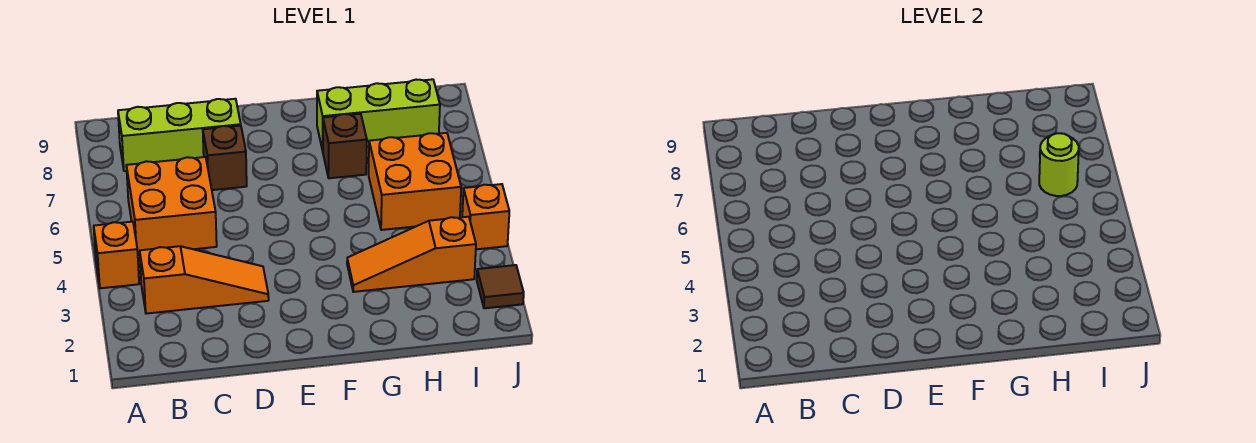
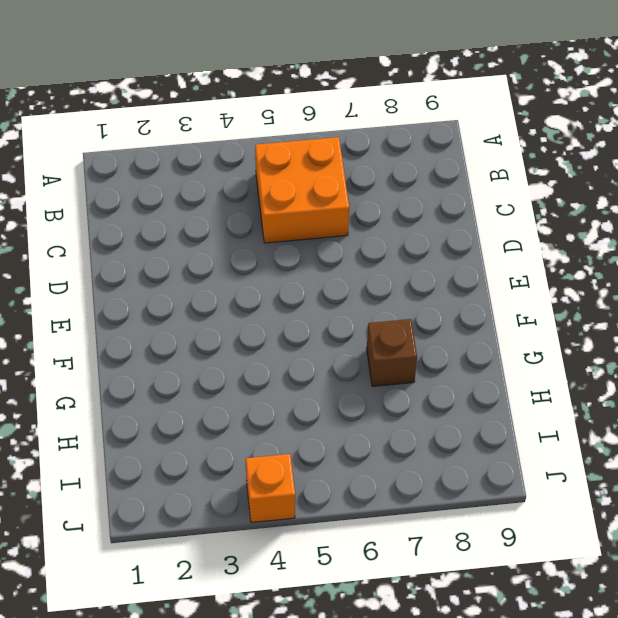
none -> orange 1x1 brick [94,222,139,288]
none -> orange 1x3 slope [140,246,269,314]
none -> lime 1x3 brick [118,99,241,171]

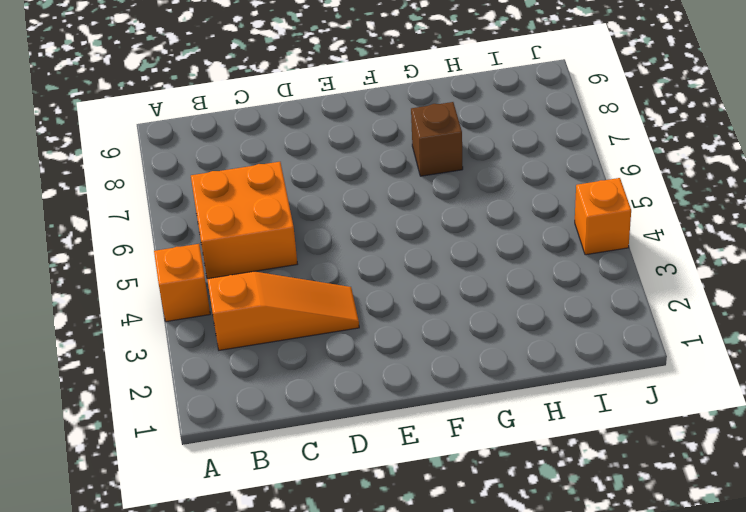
none -> lime 1x3 brick [118,99,241,171]
none -> brown 1x1 brick [203,126,247,190]
none -> orange 1x3 slope [347,217,476,292]

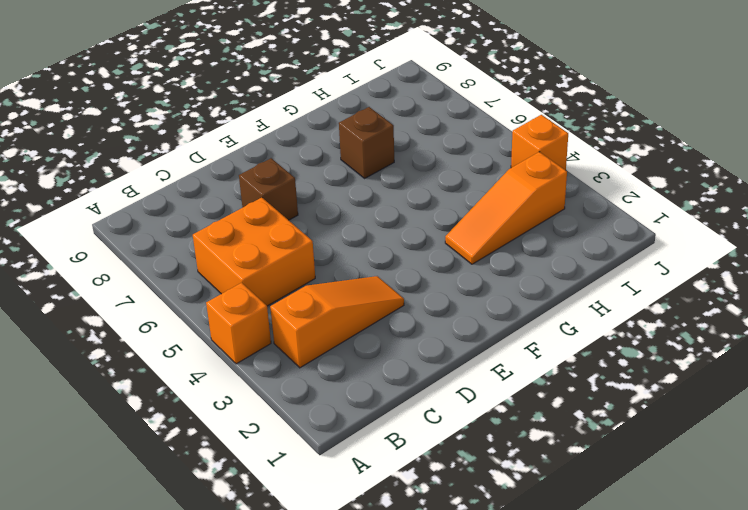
none -> lime 1x3 brick [118,99,241,171]
none -> lime 1x3 brick [317,79,440,151]
none -> orange 2x2 brick [369,133,461,230]

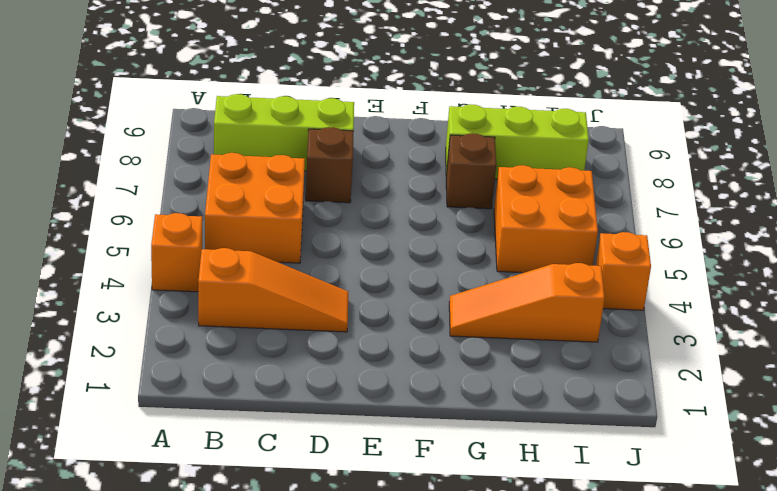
none -> brown 1x1 tile [477,265,524,308]
none -> lime 1x1 round brick [1039,133,1079,196]

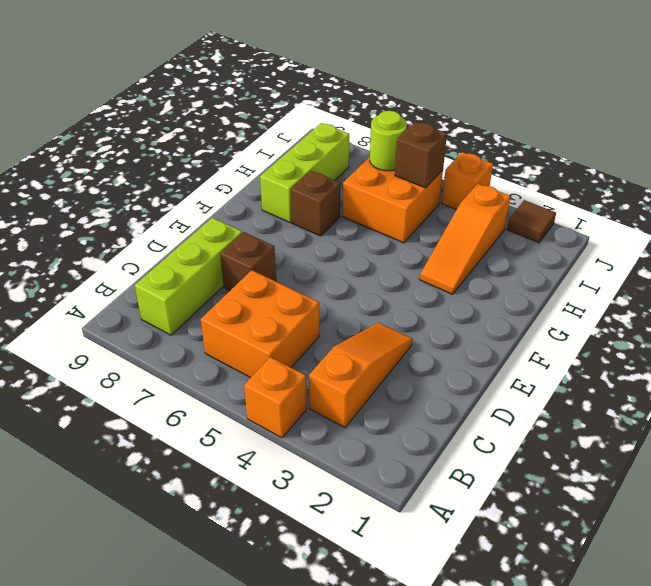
brown 1x1 brick [395,122,447,188] -> none

